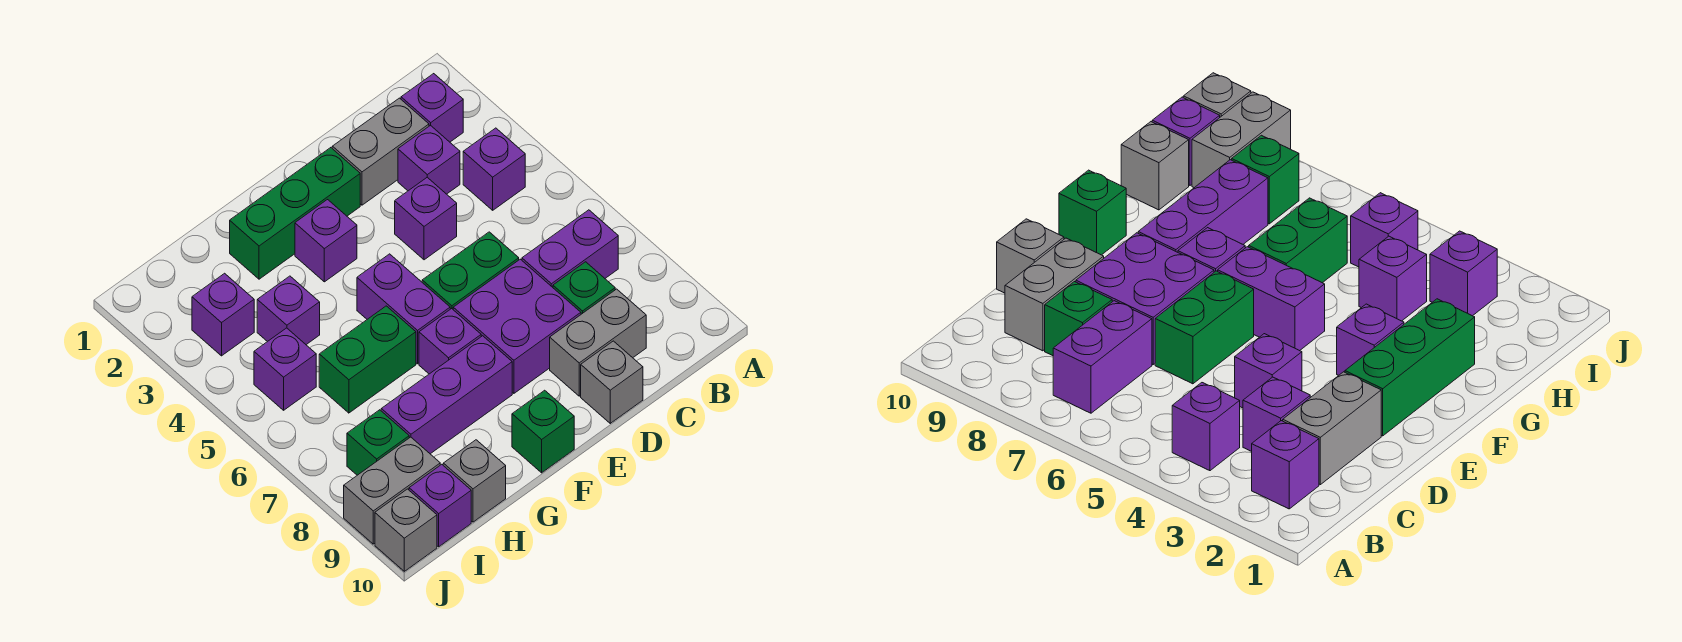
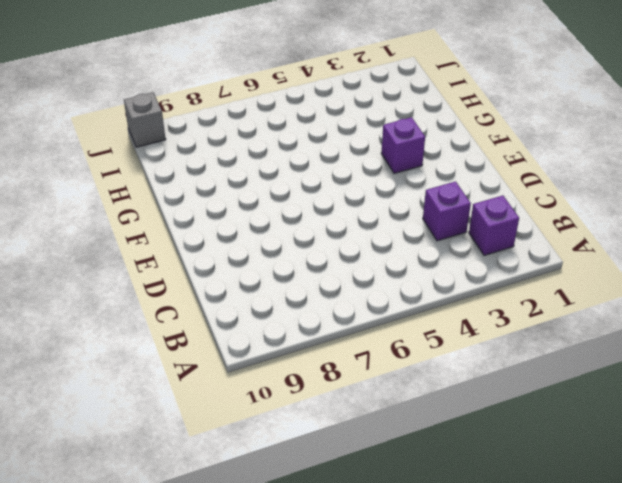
none -> purple 1x1 brick [463,128,525,210]
none -> purple 1x2 brick [522,210,618,287]
none -> grey 1x2 brick [332,98,429,205]

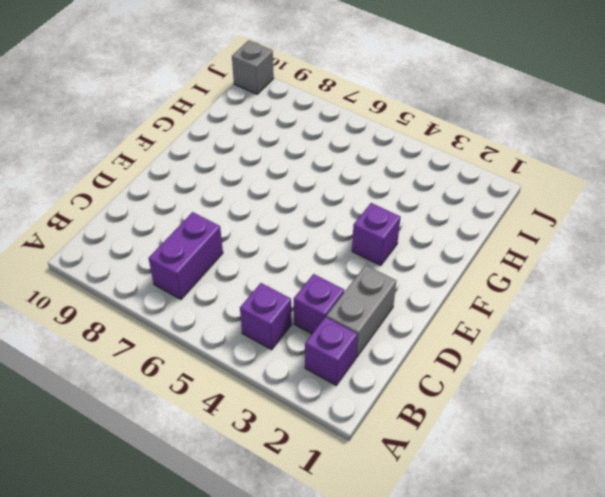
none -> green 1x1 brick [553,262,615,314]
none -> grey 1x2 brick [550,289,646,396]
none -> purple 1x1 brick [395,177,457,260]

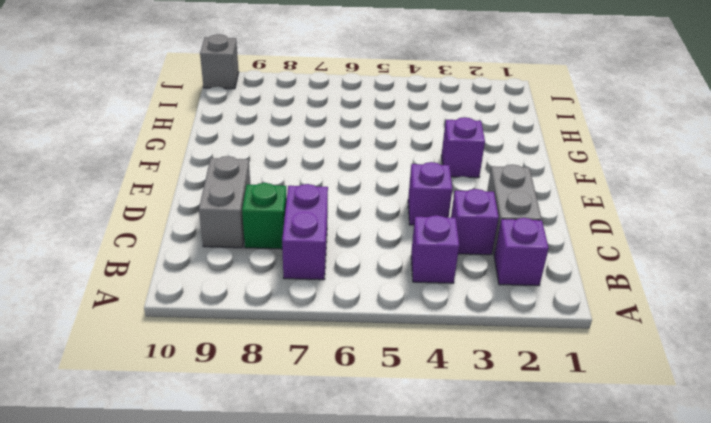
none -> green 1x2 brick [422,232,519,309]
none -> purple 2x2 brick [453,259,581,393]
none -> grey 1x1 brick [581,341,643,423]

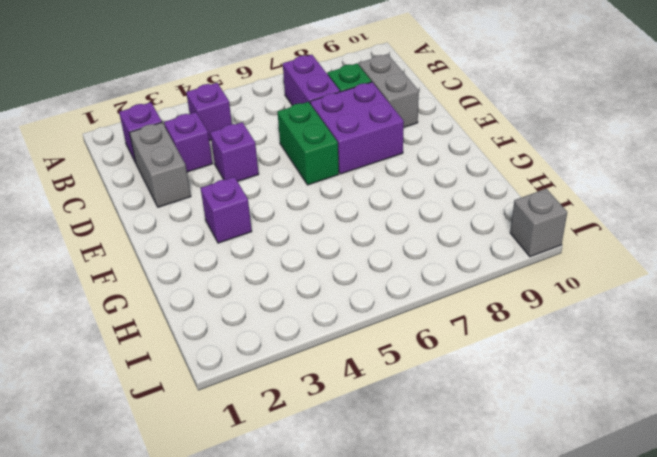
none -> grey 1x1 brick [581,341,643,423]
none -> green 1x3 brick [230,148,360,279]
none -> purple 1x2 brick [357,254,450,364]

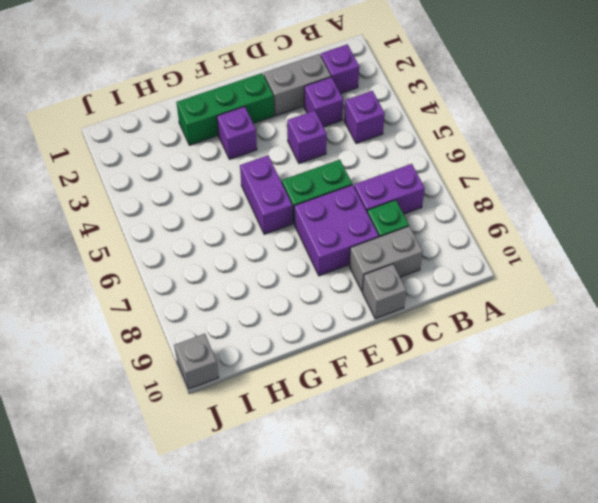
none -> purple 1x1 brick [419,309,481,374]
none -> purple 1x3 brick [381,336,512,454]
none -> green 1x1 brick [512,390,574,473]

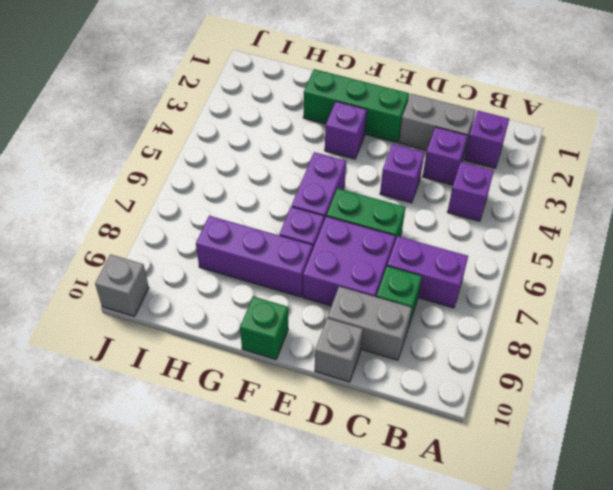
none -> green 1x2 brick [319,306,416,413]
none -> purple 1x1 brick [257,276,320,345]
none -> grey 1x1 brick [443,440,506,522]

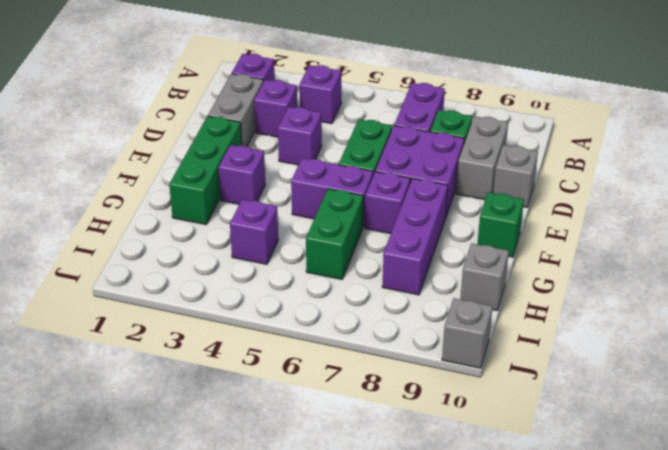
none -> purple 1x1 brick [192,273,254,356]
none -> purple 1x1 brick [254,328,316,410]
none -> green 1x1 brick [347,410,409,475]

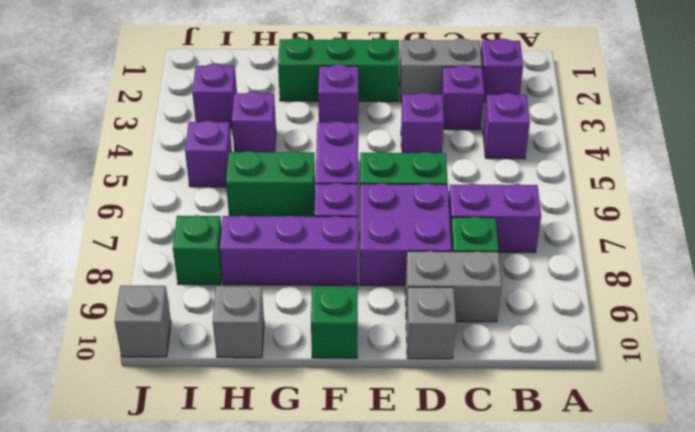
none -> grey 1x2 brick [344,437,440,544]
none -> purple 1x1 brick [409,464,471,547]

